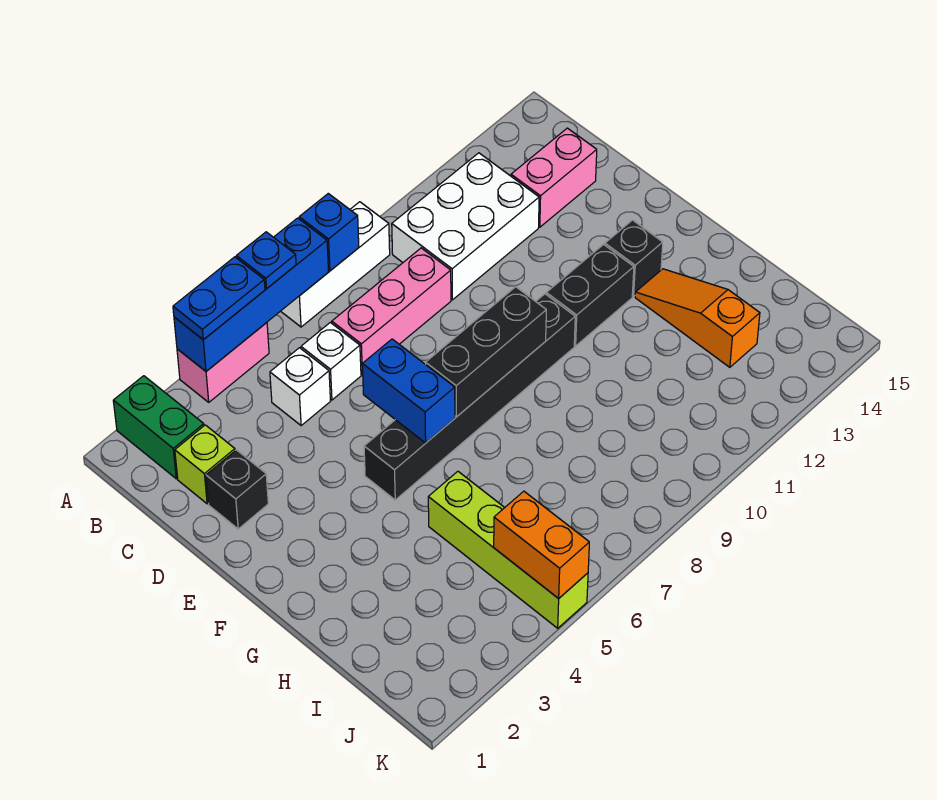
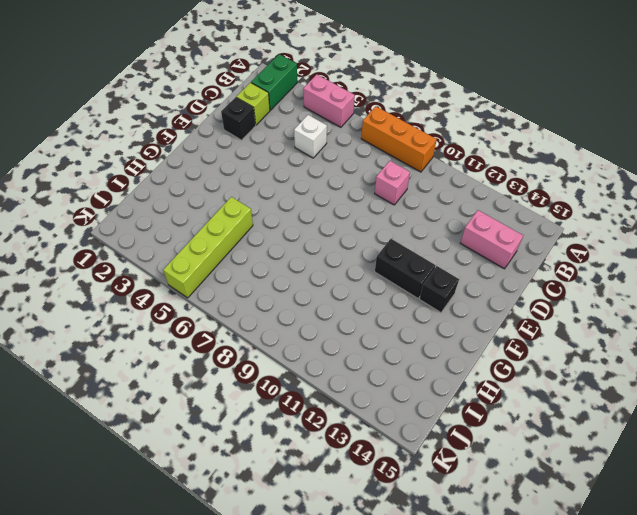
orange 1x3 brick [361,106,437,172] -> white 1x3 brick [281,202,390,327]
pink 1x1 brick [375,161,410,205] -> pink 1x3 brick [332,248,451,375]
none -> white 2x3 brick [392,153,539,300]
none -> white 1x1 brick [301,322,361,400]
none -> black 1x6 brick [364,294,575,500]

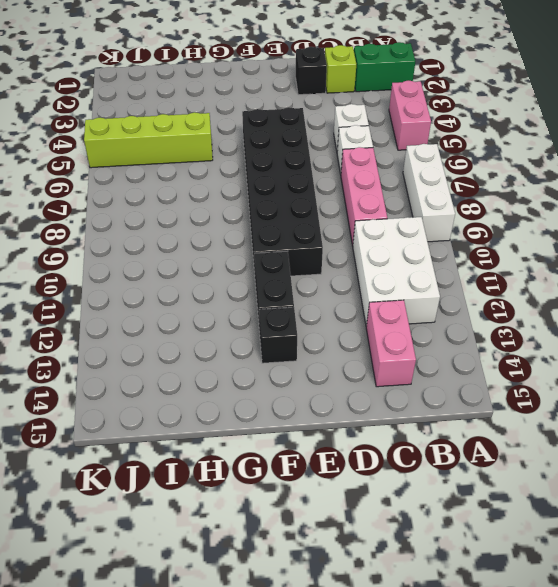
black 2x6 brick [242,107,323,276] -> black 1x6 brick [364,294,575,500]
none -> orange 1x3 slope [635,269,760,367]
none -> blue 1x4 brick [174,218,328,371]
none -> blue 1x1 brick [299,194,359,271]

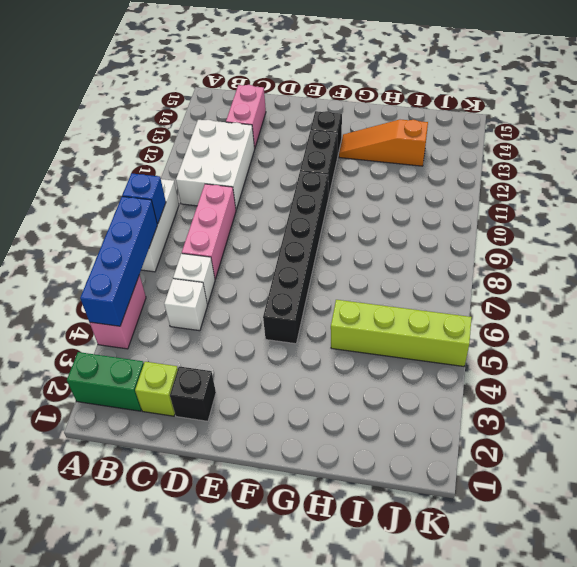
none -> blue 1x2 brick [362,339,455,443]
none -> black 1x3 brick [426,287,546,417]
none -> orange 1x2 brick [494,491,589,599]

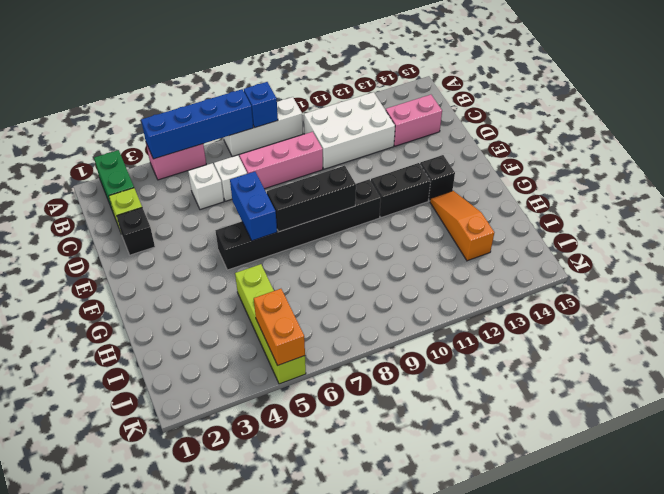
none -> blue 1x2 plate [173,257,265,340]
none -> blue 1x1 plate [236,232,296,289]

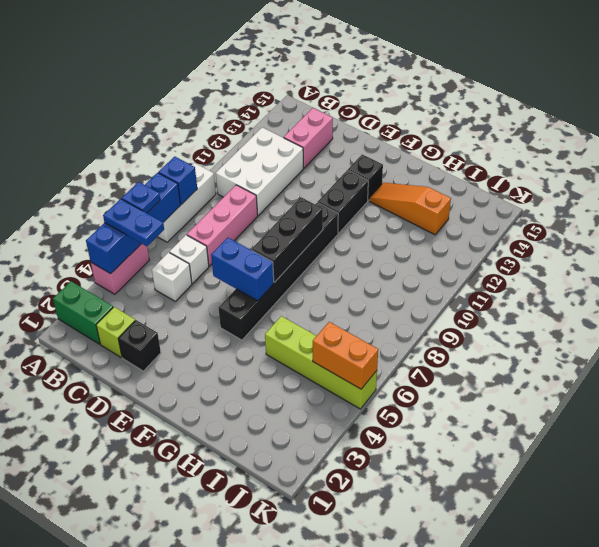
blue 1x2 plate [103,199,164,246] -> blue 1x2 plate turned to [173,257,265,340]

